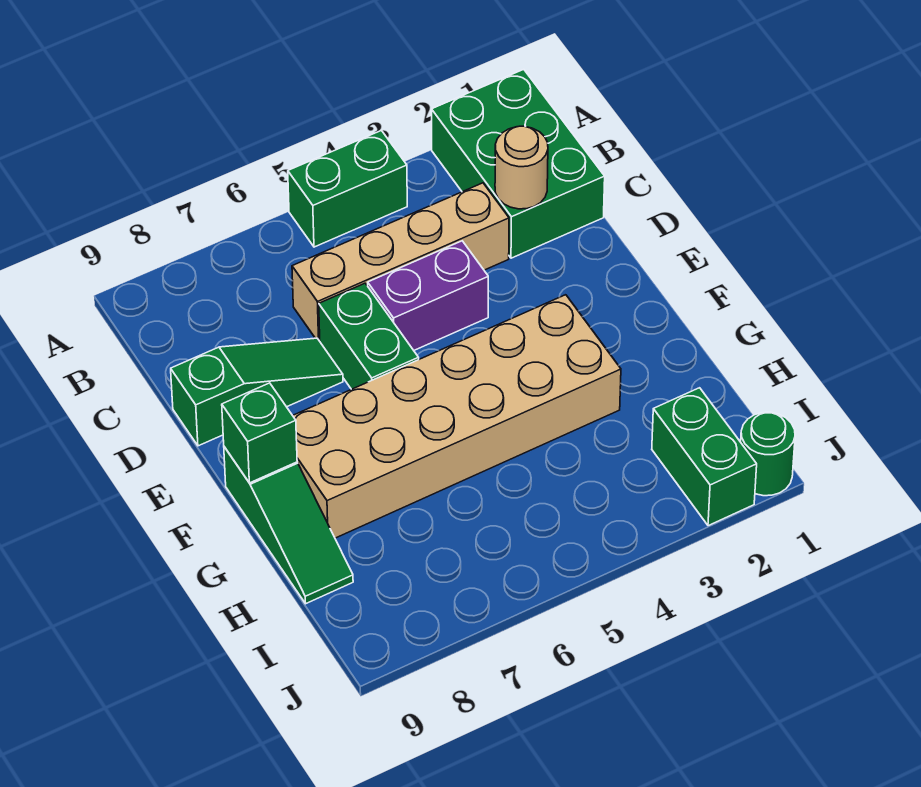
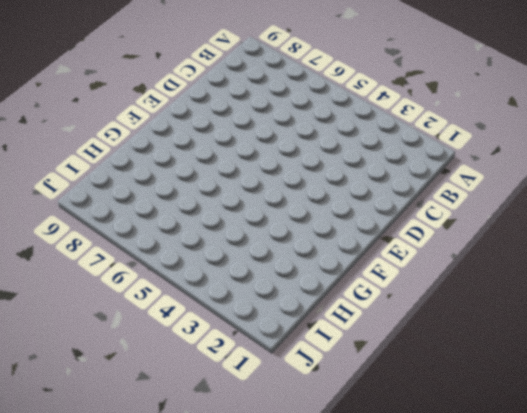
none -> green 2x3 brick [432,69,605,258]
none -> green 1x2 brick [288,131,407,247]
none -> tan 1x4 brick [292,183,509,341]

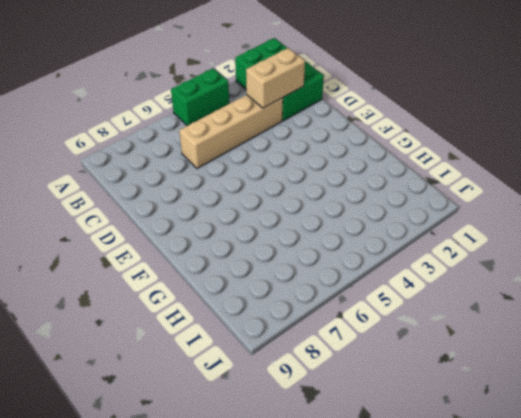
tan 1x2 brick [246,48,305,108] -> tan 1x1 round brick [495,126,548,209]
none -> purple 1x2 brick [368,241,488,350]
none -> green 1x2 brick [319,283,419,389]
none -> green 1x3 slope [171,338,343,446]

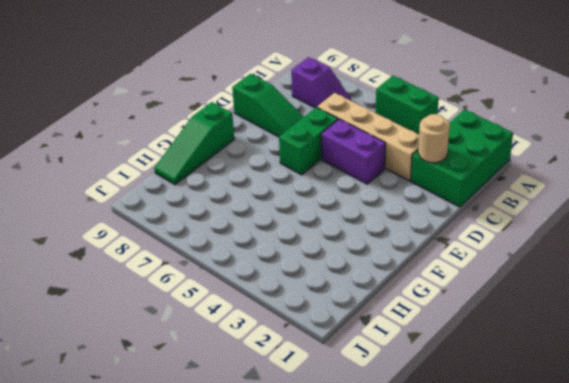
purple 1x2 slope [291,57,351,108] -> none
none -> tan 2x6 brick [293,295,621,538]
none -> green 1x2 brick [652,388,757,526]
none -> green 1x1 round brick [741,412,795,496]

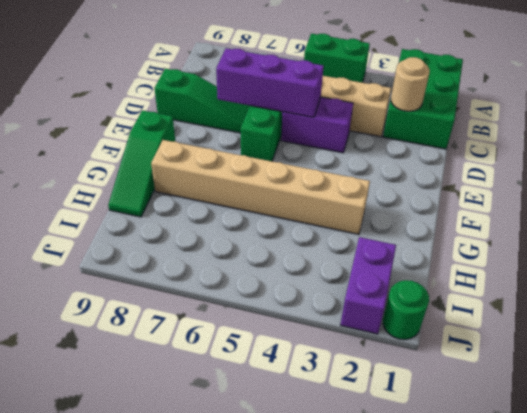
purple 1x3 brick [216,48,324,118] -> none
tan 1x6 brick [151,140,370,234] -> tan 2x6 brick [293,295,621,538]
purple 1x2 brick [341,237,396,334] -> green 1x2 brick [652,388,757,526]
none -> green 1x1 brick [222,383,297,483]

